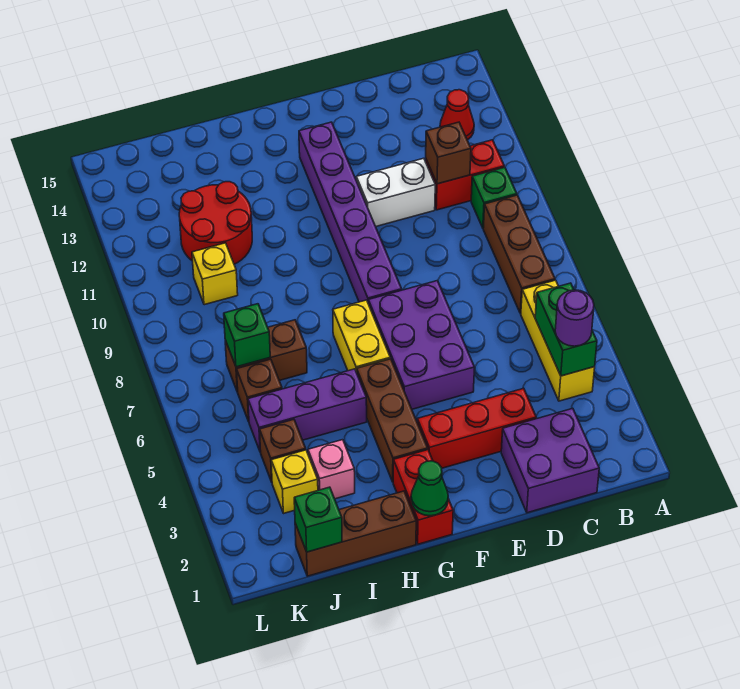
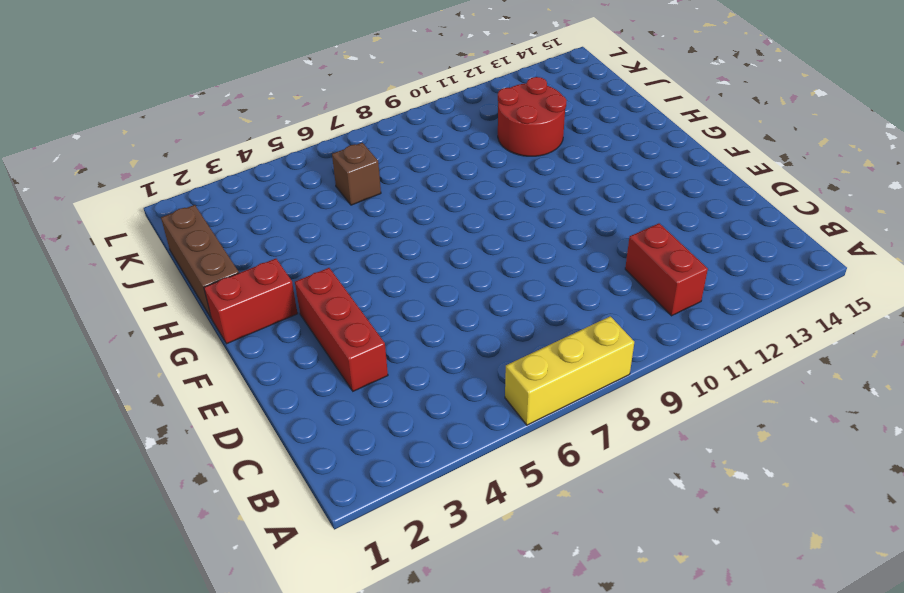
yellow 1x3 brick [505,316,634,425] -> yellow 1x3 brick moved to [521,280,595,401]
none -> brown 1x3 brick [483,195,555,313]
none -> green 1x1 brick [471,167,517,228]
none -> red 1x1 cone [440,90,474,140]

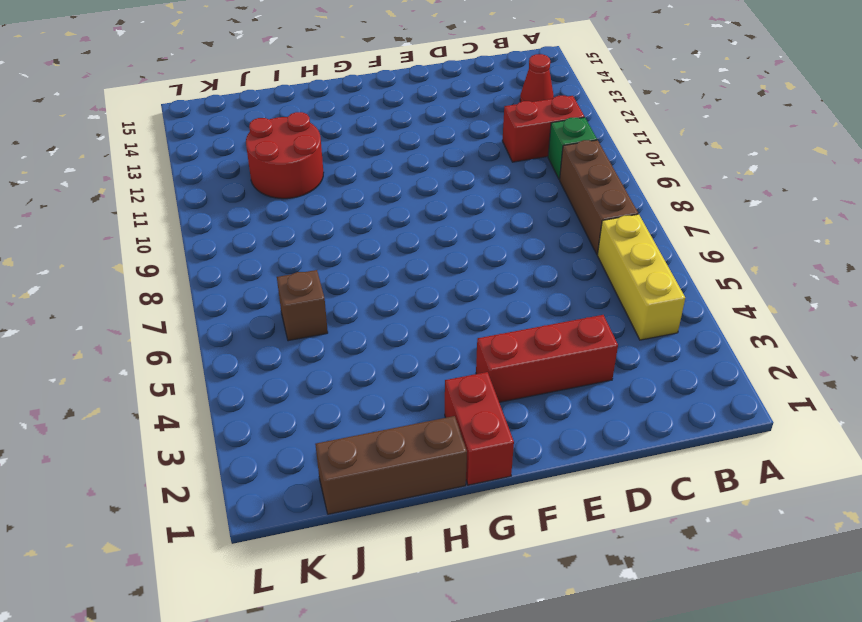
none -> purple 2x2 brick [501,409,599,513]
none -> white 1x2 brick [356,158,435,226]
none -> purple 2x3 brick [368,281,475,409]

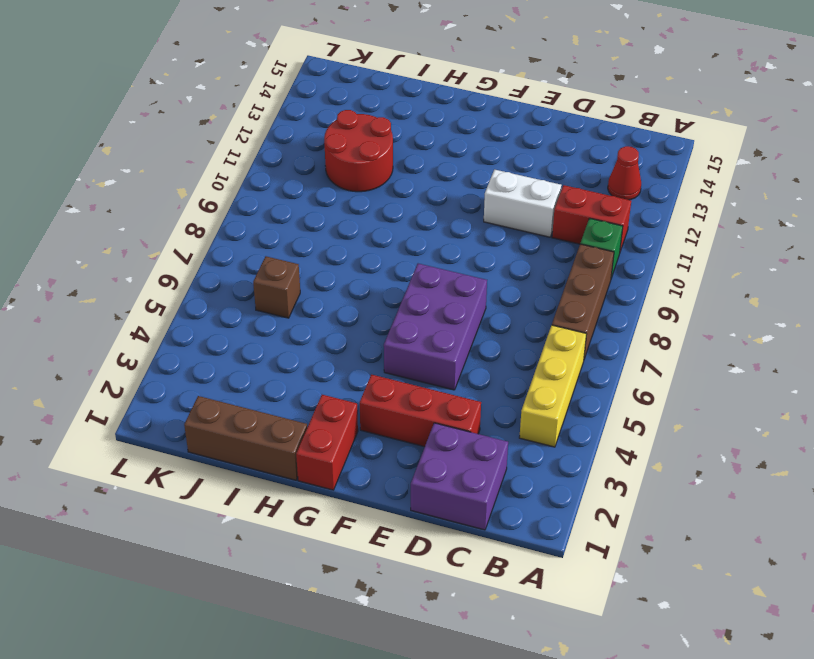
none -> purple 1x6 brick [299,122,402,302]
none -> brown 1x3 brick [357,359,428,482]
none -> yellow 1x2 brick [333,300,390,372]

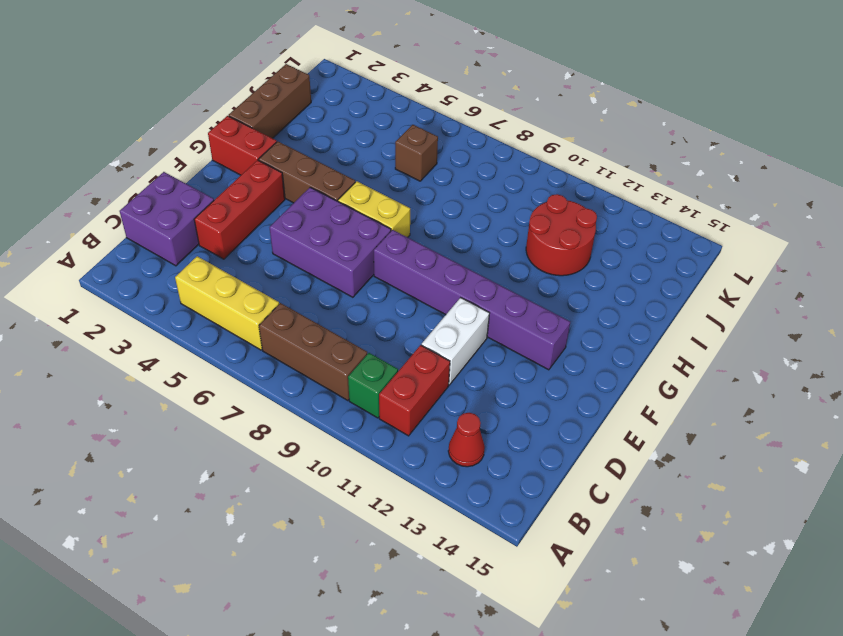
none -> purple 1x3 brick [248,369,367,452]
none -> pink 1x1 brick [308,440,355,499]
none -> brown 1x2 brick [225,320,307,392]

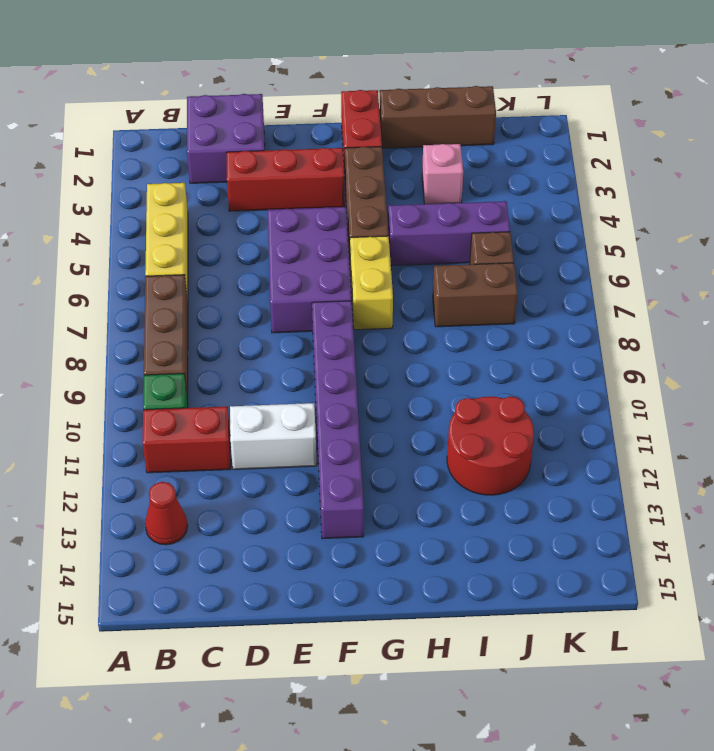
none -> yellow 1x1 brick [271,450,318,513]
none -> brown 1x1 brick [260,420,306,482]
none -> yellow 1x1 brick [192,243,238,305]

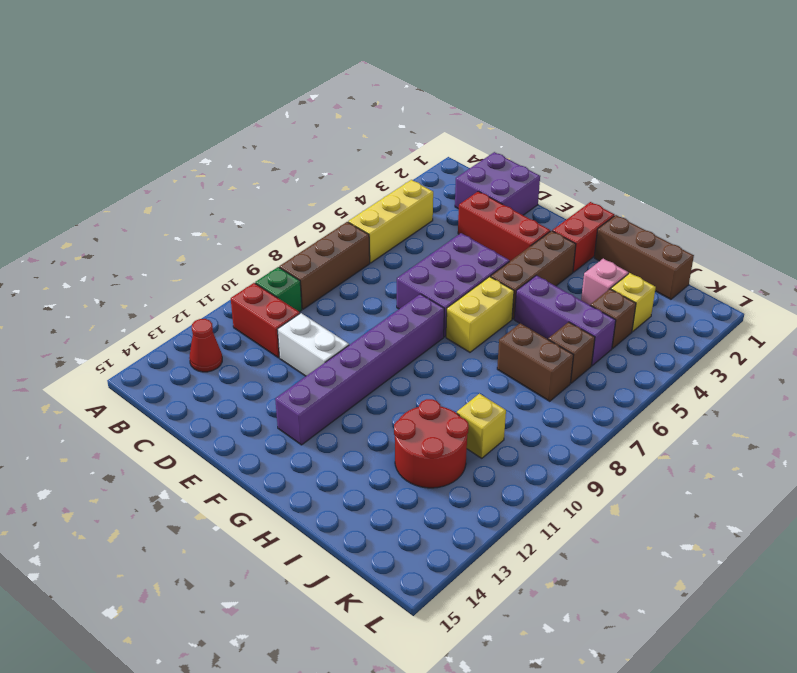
none -> green 1x2 brick [535,283,597,376]
none -> brown 1x1 brick [426,122,471,184]
none -> green 1x1 cone [411,461,448,516]

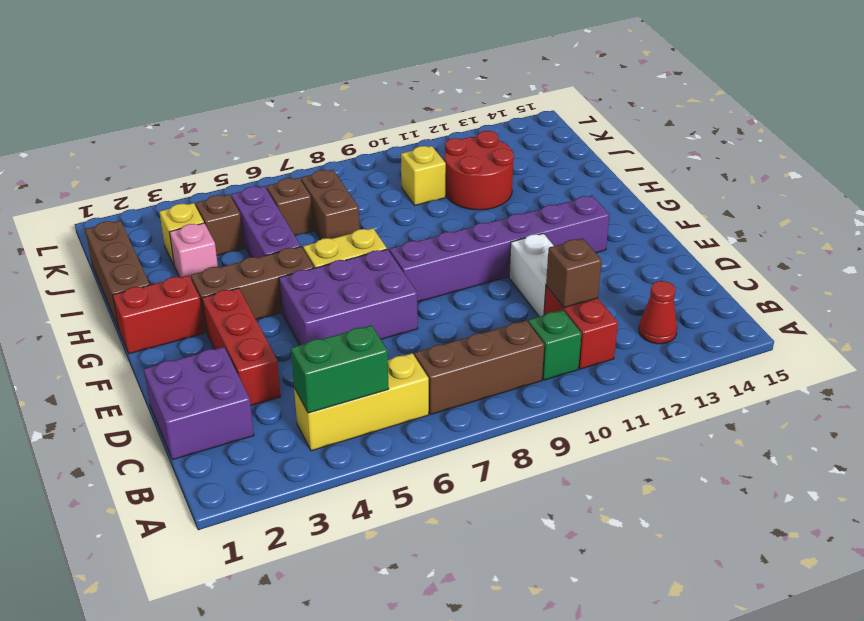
none -> green 1x1 cone [411,461,448,516]
none -> green 1x1 brick [294,487,342,552]
none -> green 1x1 brick [224,304,270,367]

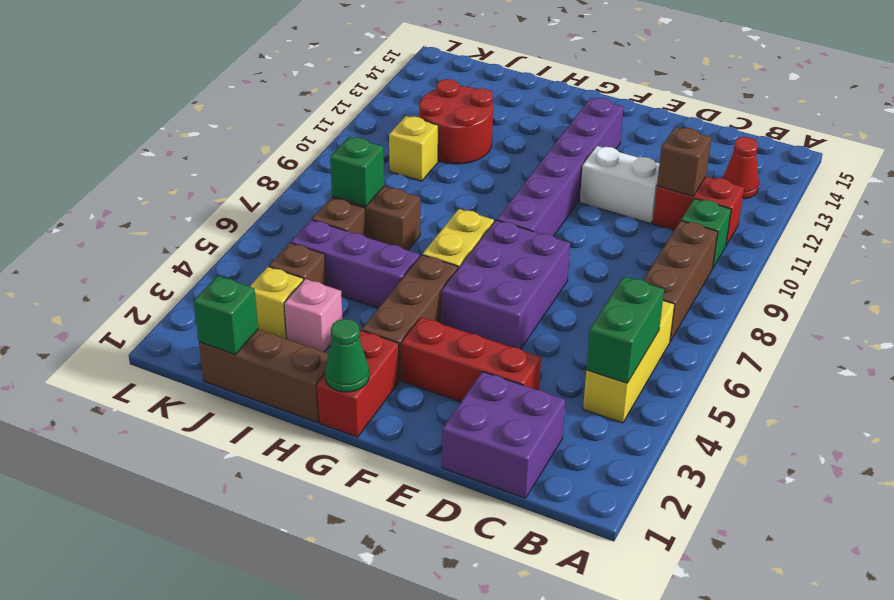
none -> purple 1x1 round brick [555,290,594,346]

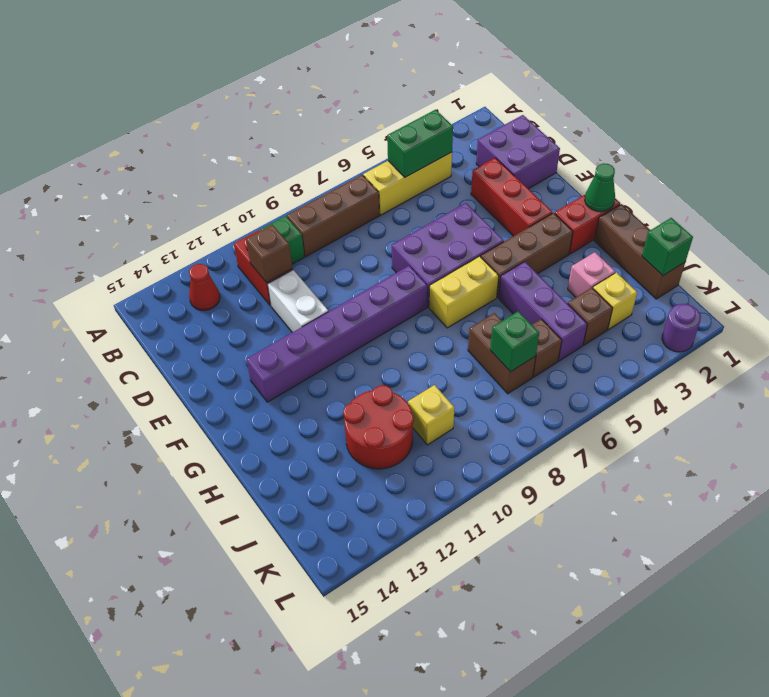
purple 1x1 round brick [662,304,701,352] -> purple 1x1 round brick moved to [555,290,594,346]

